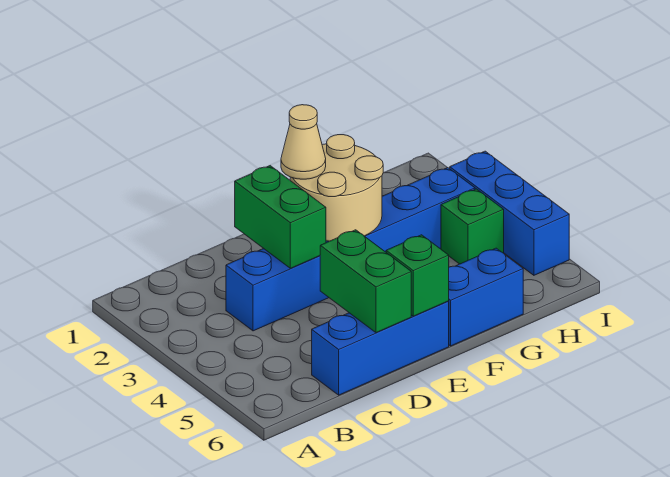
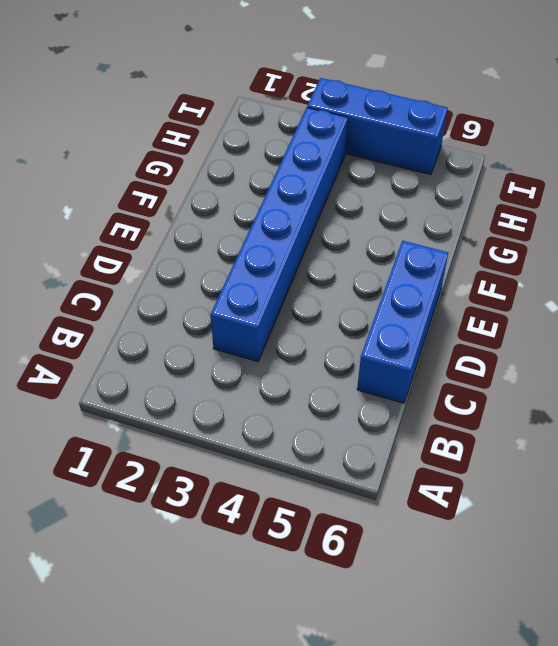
none -> blue 1x2 brick [449,248,523,346]
none -> green 1x1 brick [441,189,504,264]

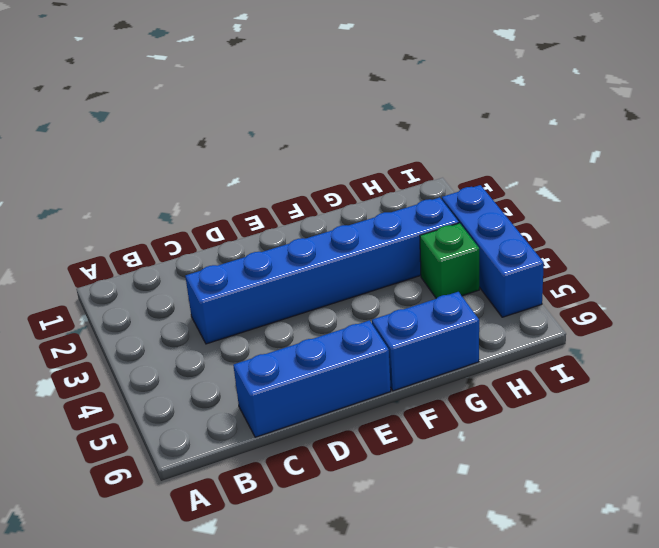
none -> green 1x2 brick [235,166,326,268]
none -> green 1x2 brick [320,230,411,333]

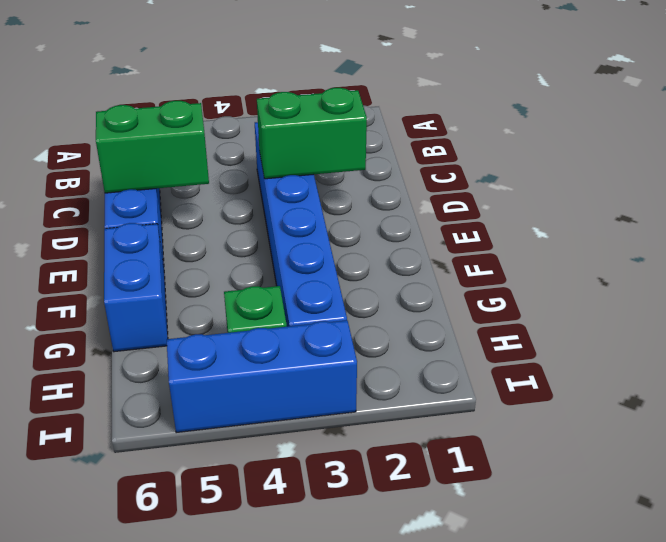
none -> tan 2x2 round brick [290,135,383,241]
none -> green 1x1 brick [386,235,449,316]

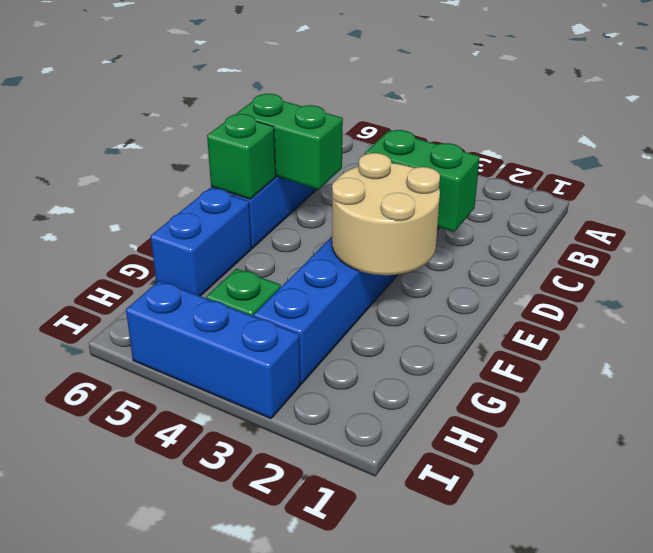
none -> tan 1x1 cone [281,105,326,179]

